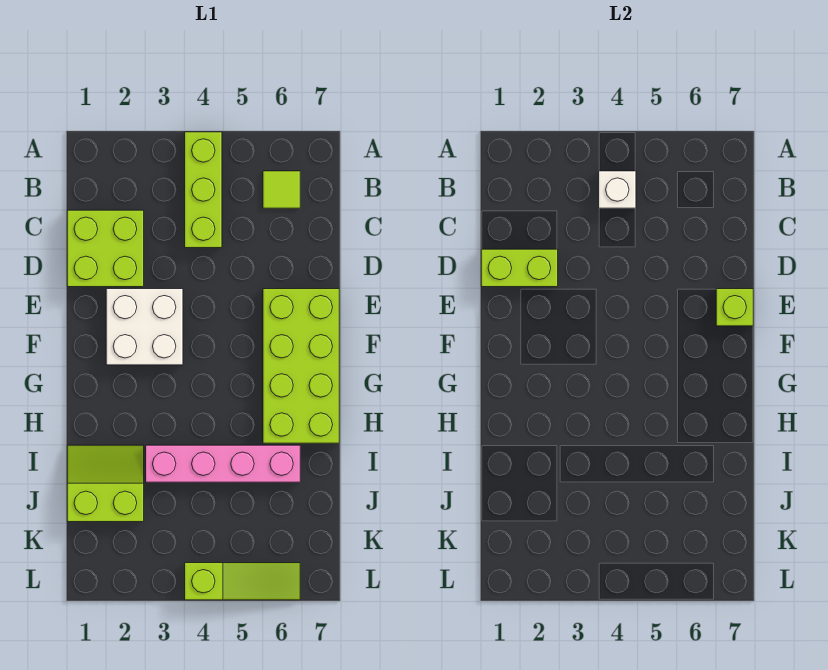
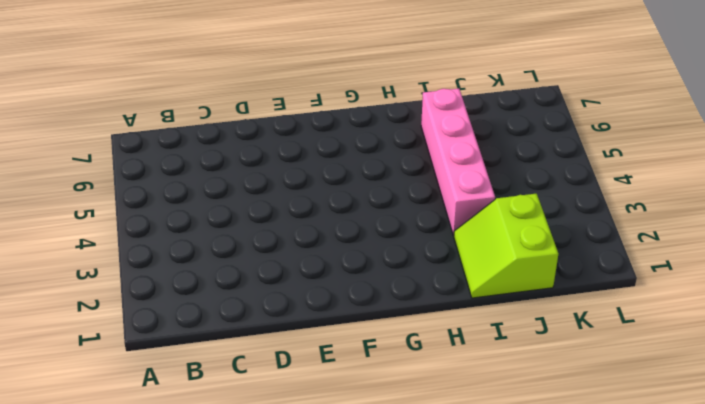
none -> lime 1x3 brick [185,132,222,248]
none -> lime 1x1 tile [263,171,300,208]

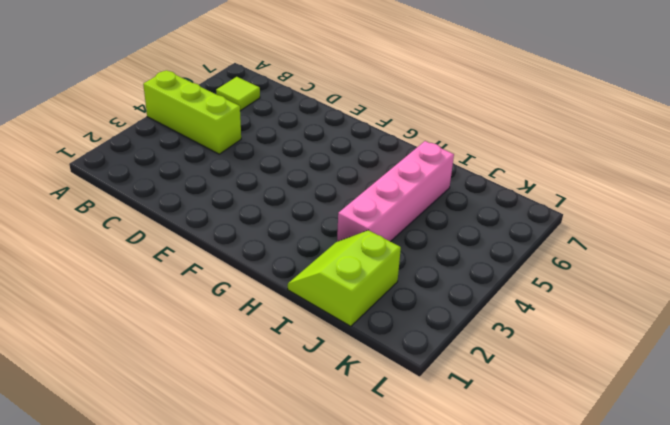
none -> lime 2x2 brick [67,210,144,287]
none -> white 2x2 brick [106,289,183,365]

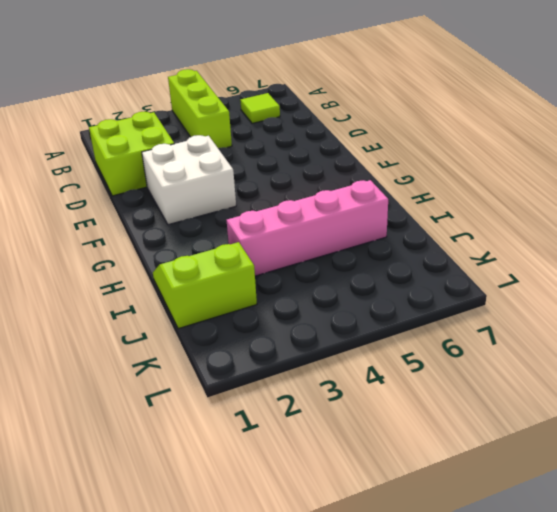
none -> lime 2x4 brick [263,289,339,443]
none -> lime 1x3 slope [185,563,300,600]

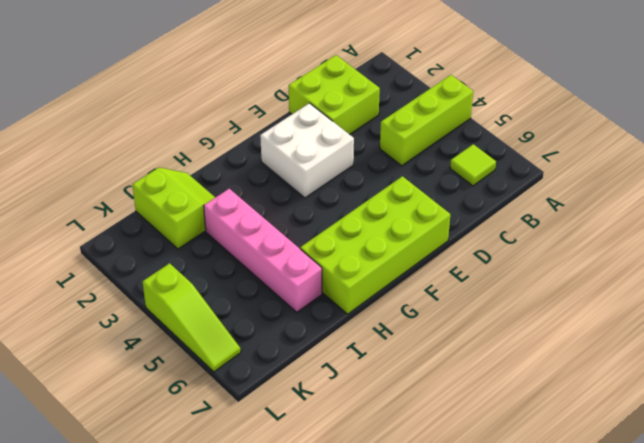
none -> white 1x1 brick [599,171,636,208]
none -> lime 1x2 brick [481,249,558,287]

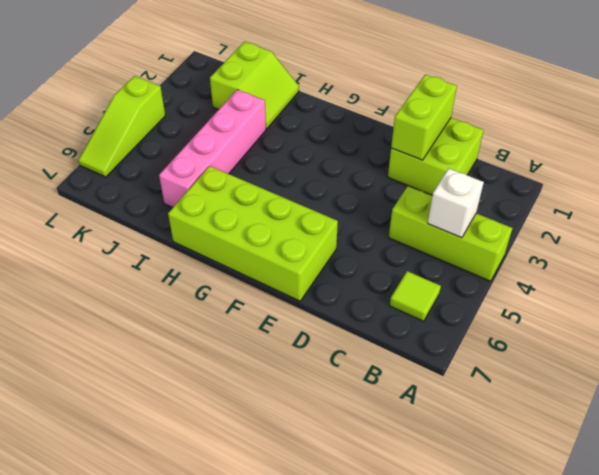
none -> white 2x2 brick [106,289,183,365]
none -> lime 1x1 brick [716,289,753,326]

